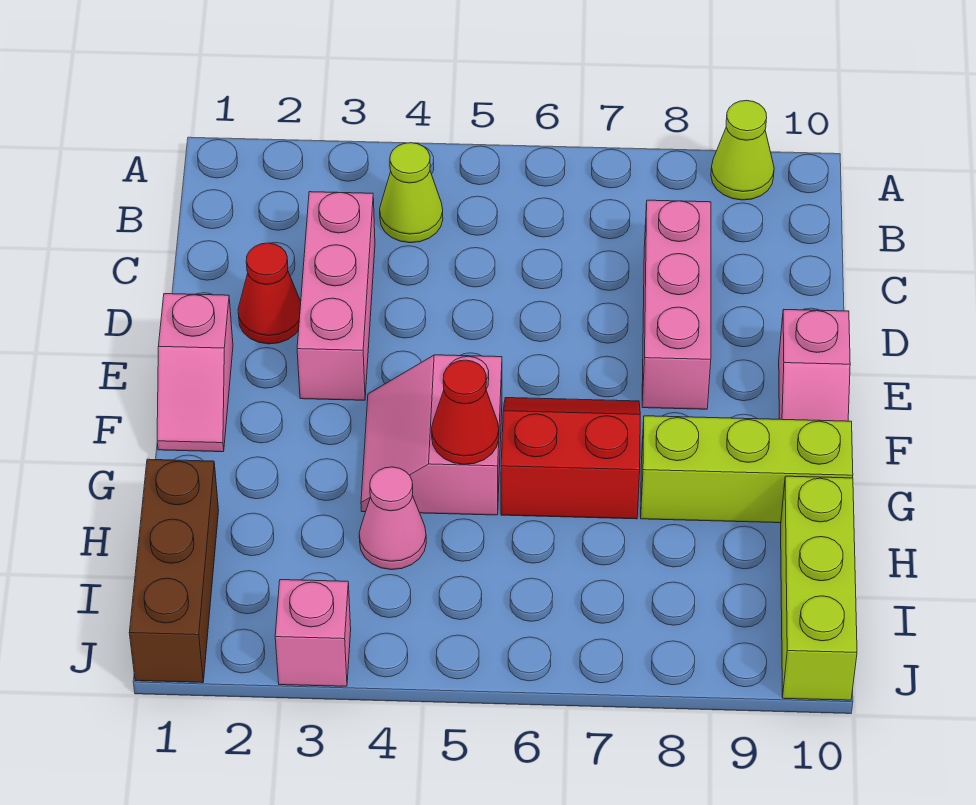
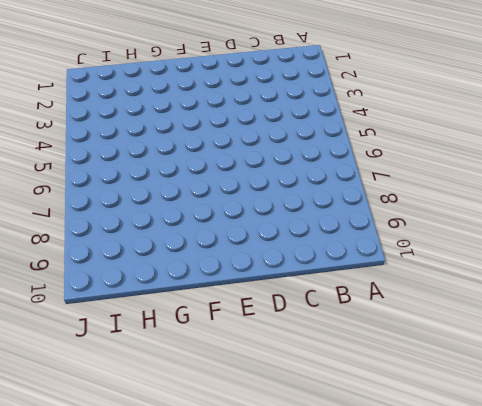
none -> lime 1x1 cone [711,100,774,200]
none -> lime 1x1 cone [380,143,443,243]
none -> pink 1x3 brick [297,192,375,400]

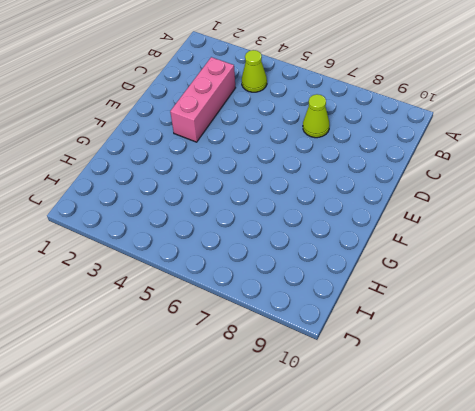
lime 1x1 cone [303,94,330,138] -> lime 1x1 cone moved to [711,100,774,200]
none -> pink 1x3 brick [642,200,711,409]
none -> red 1x1 cone [238,243,301,344]
none -> pink 1x2 slope [157,294,233,452]

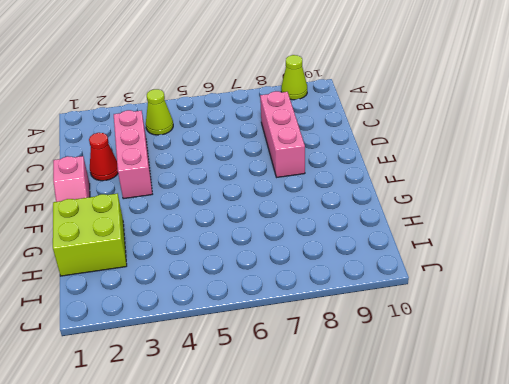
lime 2x2 brick [53,193,127,276] -> brown 1x3 brick [129,459,219,683]
none -> pink 1x2 slope [779,310,850,421]
none -> pink 2x2 slope [361,355,502,515]
none -> red 2x2 slope [501,398,640,519]

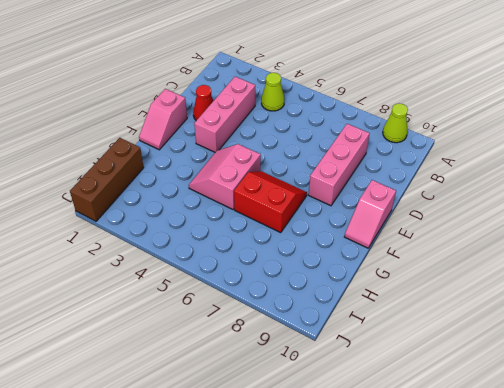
none -> lime 1x3 brick [641,416,853,523]
none -> pink 1x1 cone [359,467,426,570]
none -> lime 1x3 brick [781,476,857,700]

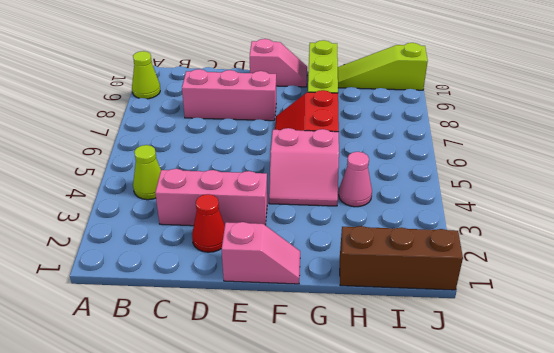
lime 1x3 slope [338,43,428,90] -> lime 1x3 brick [781,476,857,700]
none -> pink 1x1 brick [275,580,351,686]
none -> red 1x1 cone [432,360,499,464]

